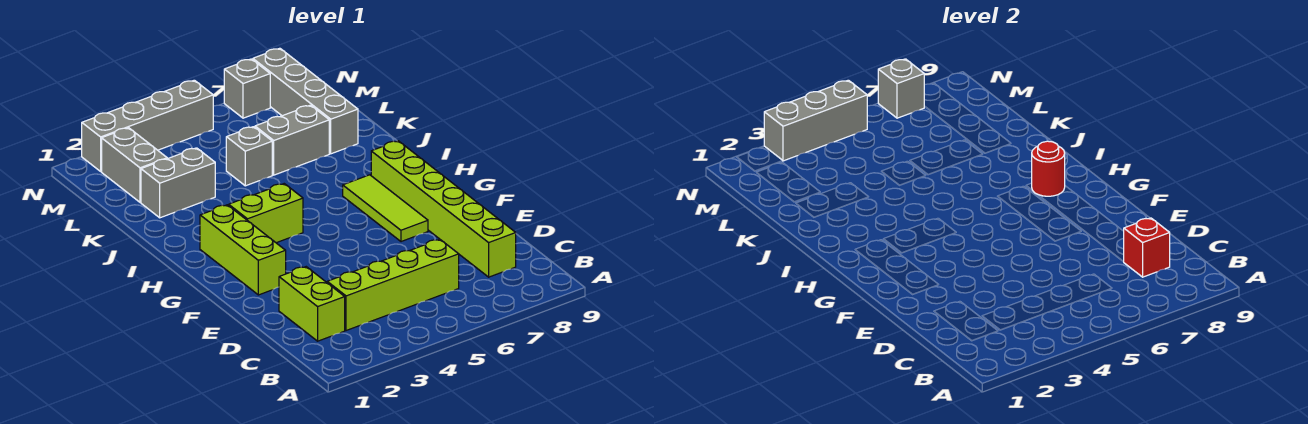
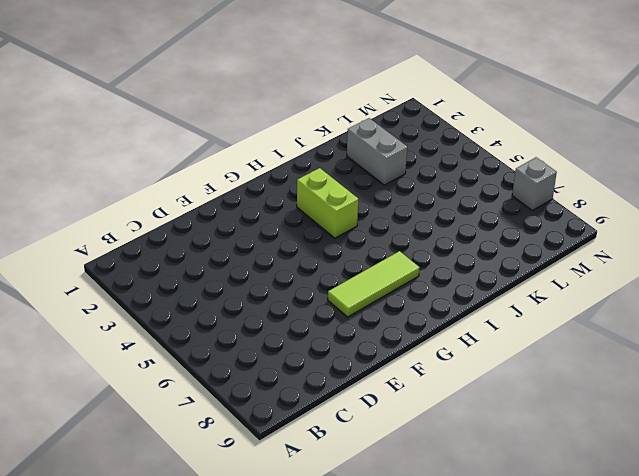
none -> lime 1x2 brick [279,267,345,341]
none -> lime 1x4 brick [327,239,459,331]
none -> lime 1x6 brick [371,141,516,277]

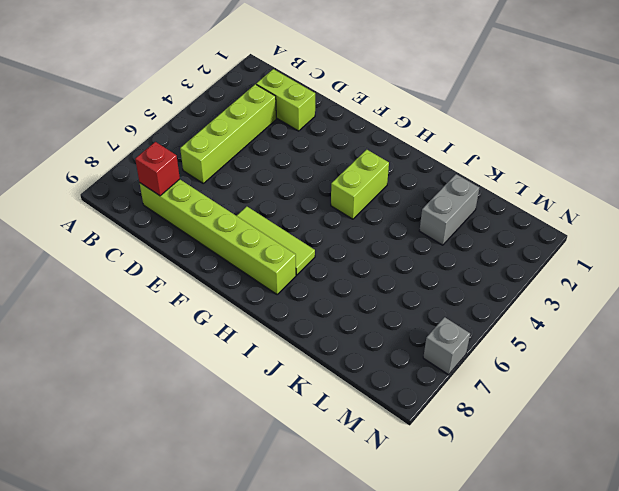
none -> lime 1x3 brick [200,205,286,295]
none -> grey 1x1 brick [226,127,272,186]
none -> grey 1x2 brick [255,105,329,175]

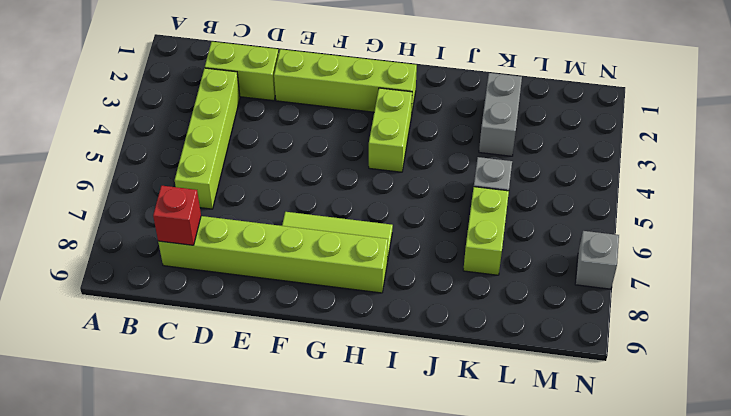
lime 1x4 brick [274,49,417,116] -> lime 1x3 brick [200,205,286,295]
lime 1x2 brick [463,187,509,275] -> grey 1x2 brick [255,105,329,175]
none -> grey 1x4 brick [253,48,358,154]
none -> grey 1x2 brick [102,128,167,202]
none -> grey 1x4 brick [82,80,213,171]

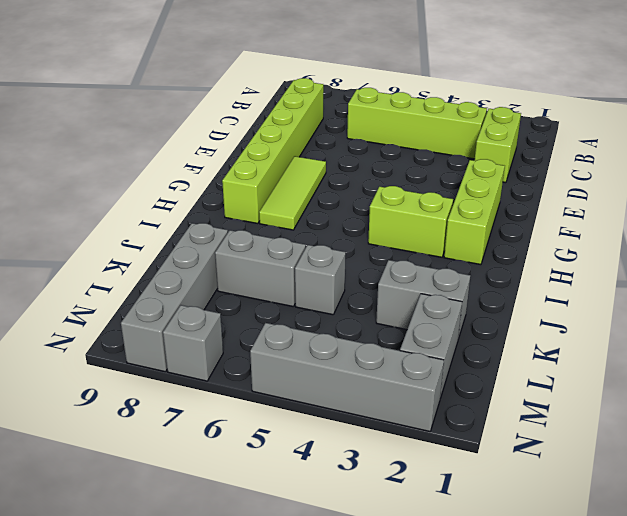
none -> red 1x1 brick [1124,218,1170,277]
none -> red 1x1 round brick [1032,141,1065,196]
none -> grey 1x3 brick [764,80,867,161]

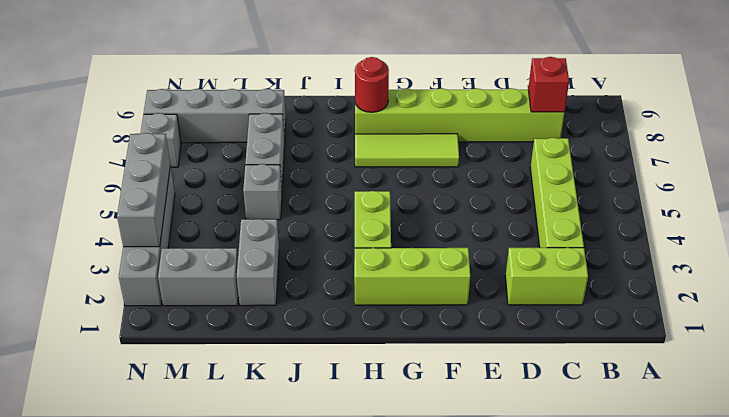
none -> grey 1x1 brick [878,59,924,118]

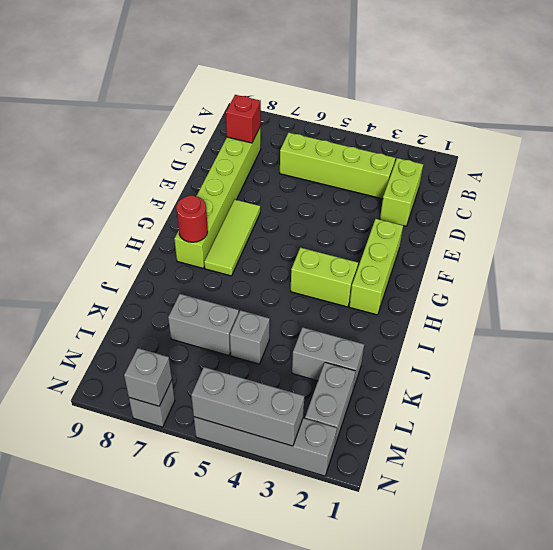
none -> grey 1x4 brick [253,48,358,154]

